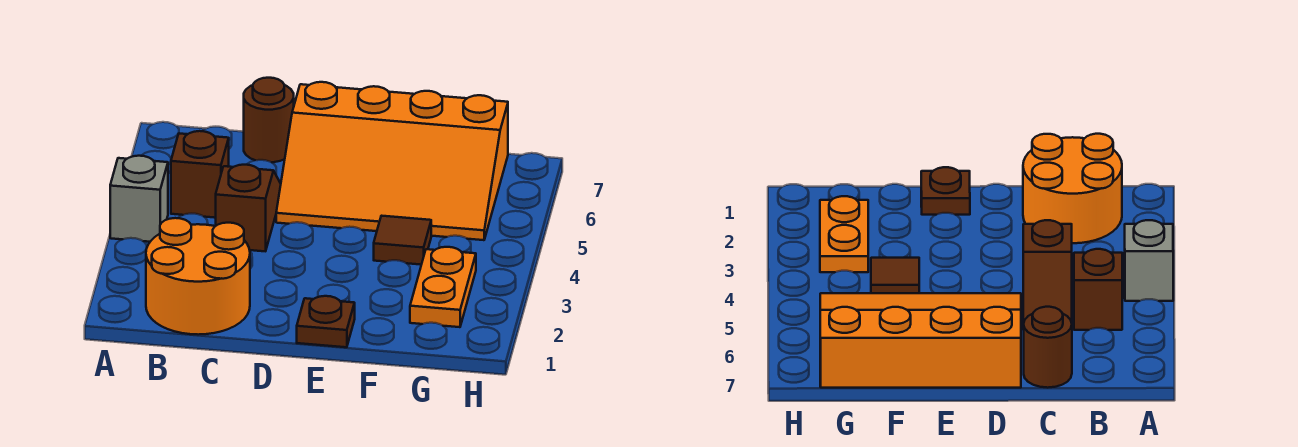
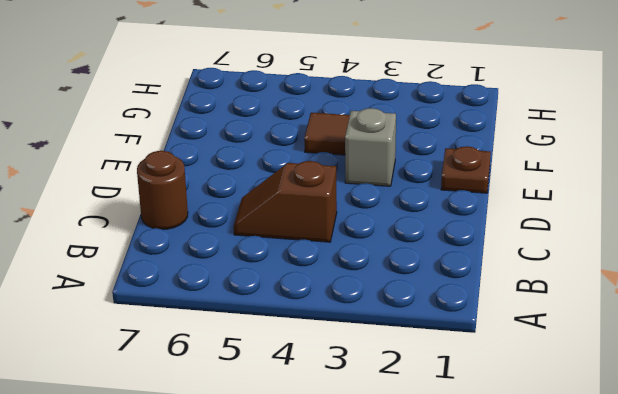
grey 1x1 brick [345,108,396,186] -> grey 1x1 brick moved to [110,156,168,242]
none -> orange 2x2 round brick [146,218,250,335]
none -> brown 1x1 brick [171,131,229,218]

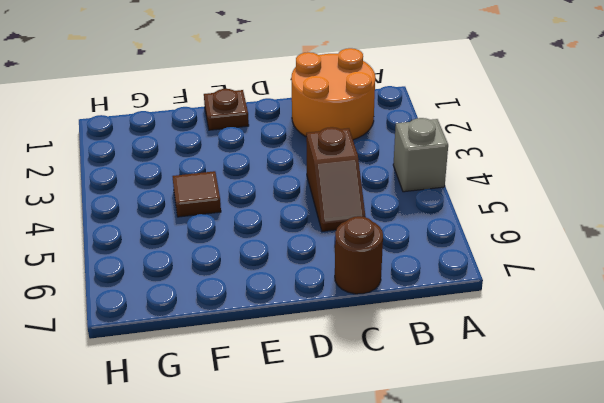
none -> brown 1x1 brick [171,131,229,218]
none -> orange 3x4 slope [276,82,508,240]

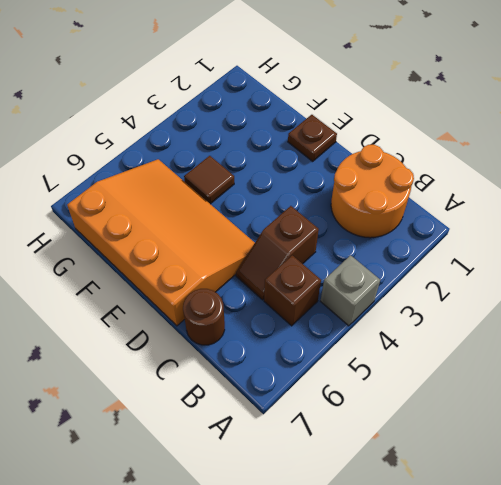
none -> orange 1x2 plate [410,247,476,327]

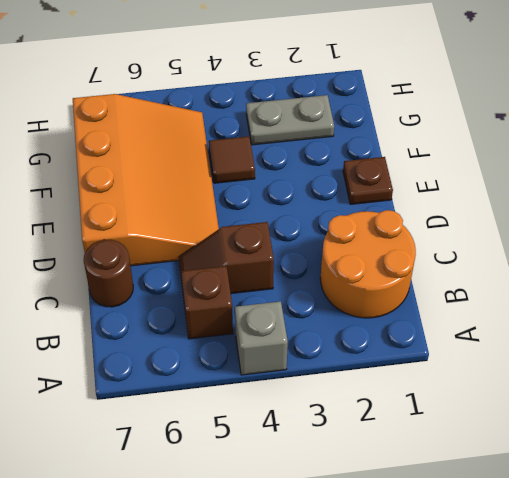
grey 1x2 plate [246,95,334,145] -> orange 1x2 plate [410,247,476,327]

